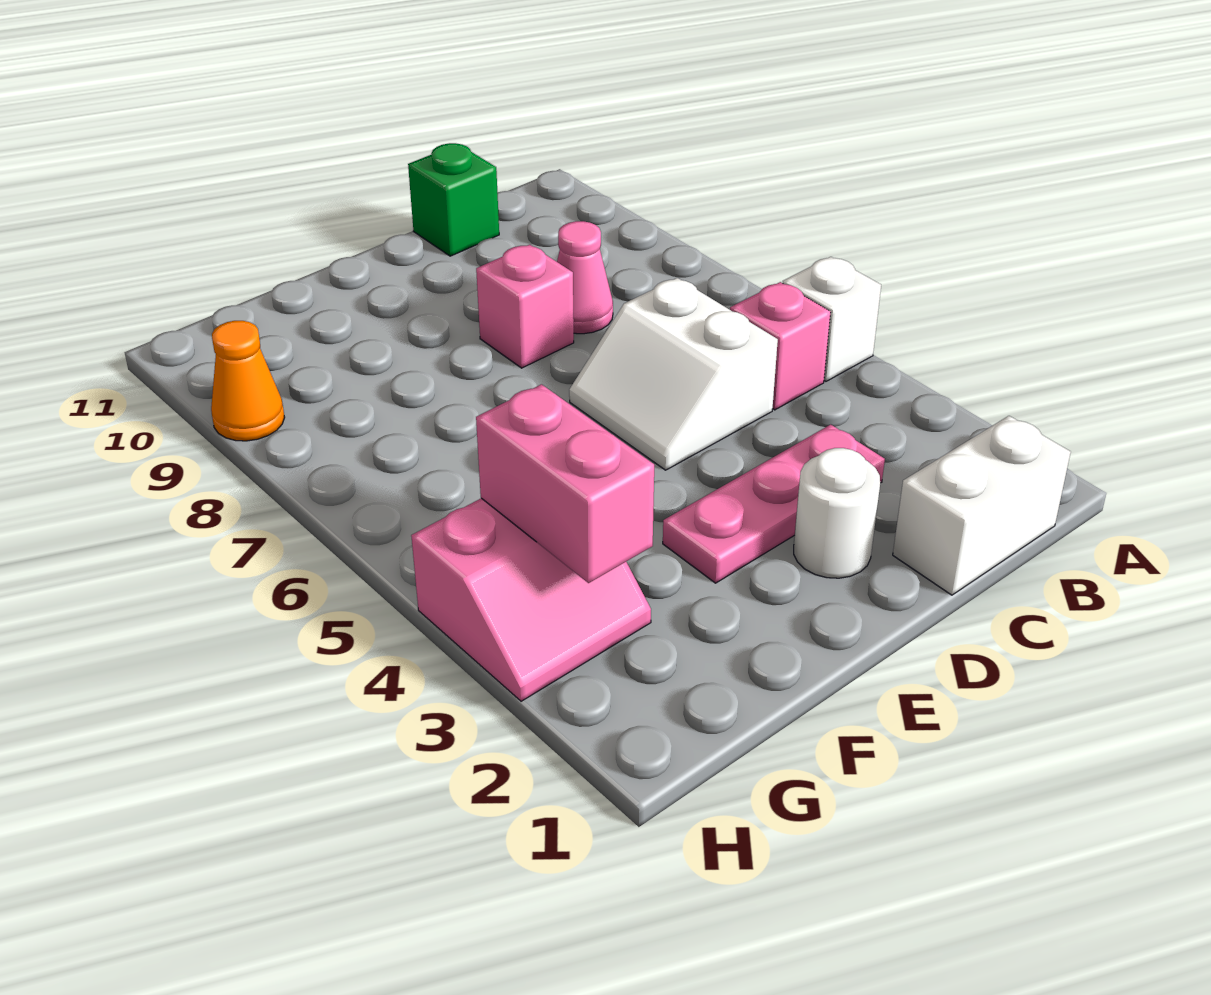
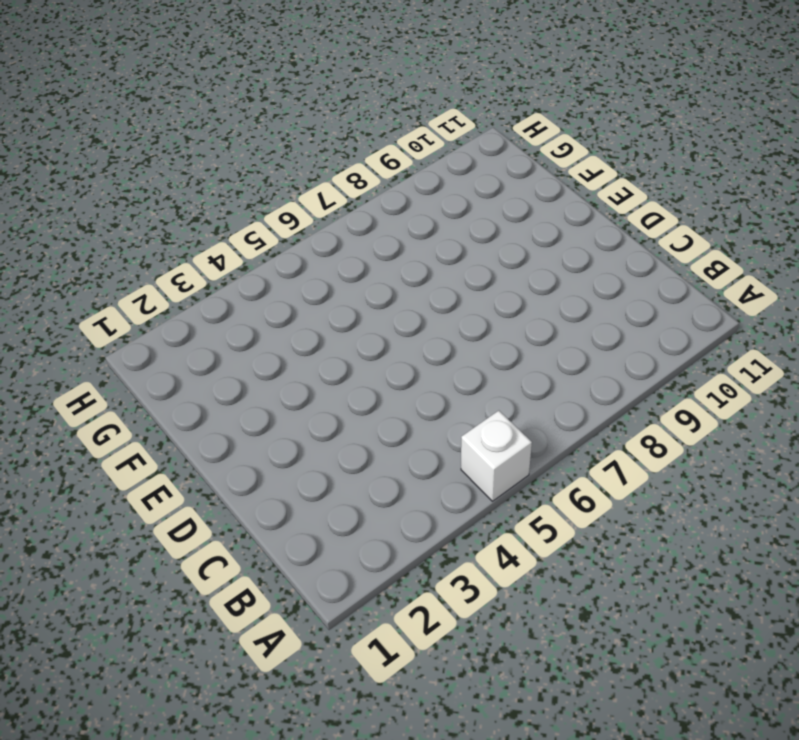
none -> white 1x2 brick [893,416,1071,595]
none -> pink 1x1 brick [730,282,831,410]
none -> pink 1x3 plate [663,425,885,583]

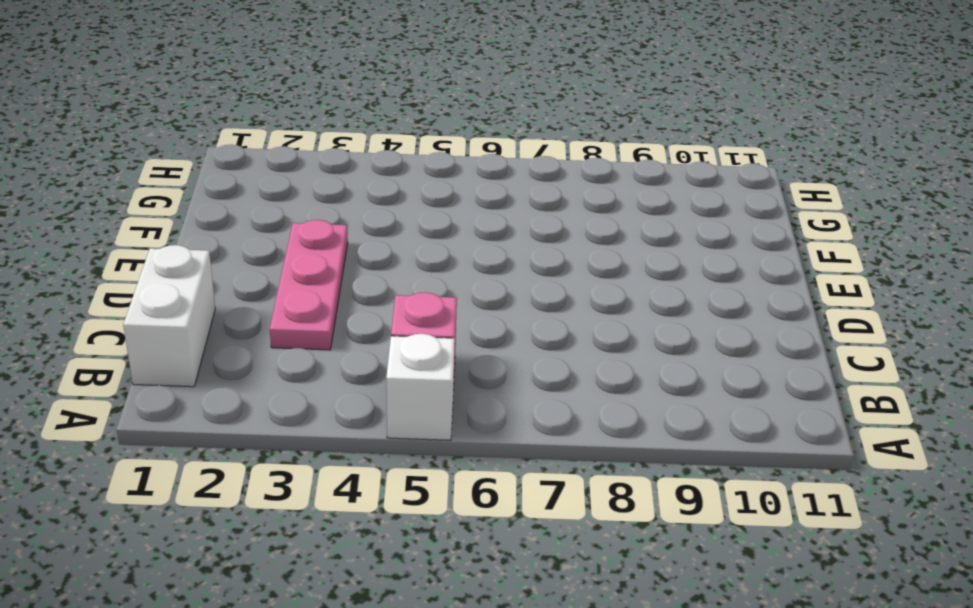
none -> white 2x2 slope [569,278,778,470]
none -> pink 1x1 cone [557,221,613,334]
none -> green 1x1 brick [408,143,499,256]

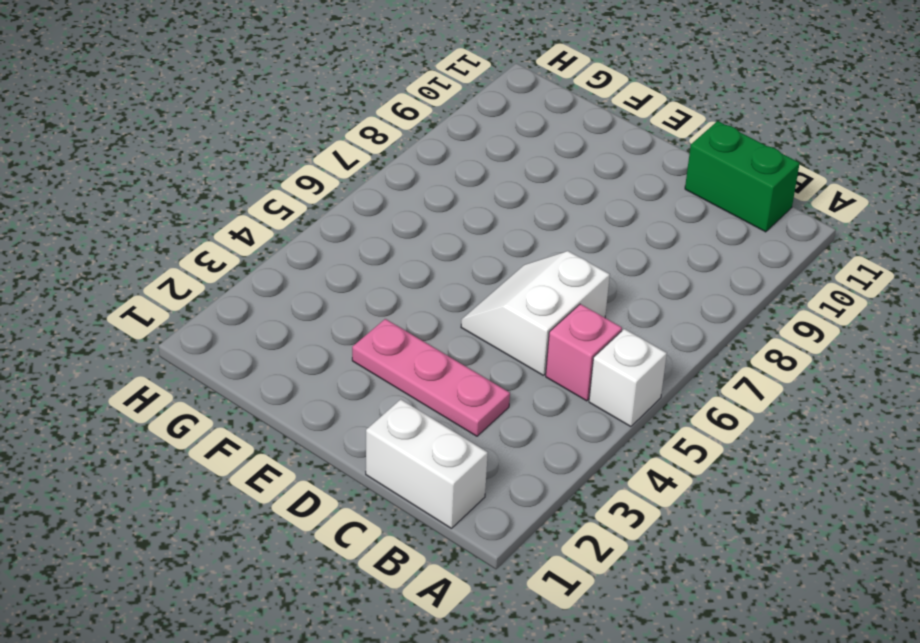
green 1x2 brick [685,121,800,232] -> green 1x1 brick [408,143,499,256]
none -> pink 1x1 cone [557,221,613,334]
none -> white 1x1 round brick [794,448,880,578]
none -> pink 1x1 brick [476,245,574,368]

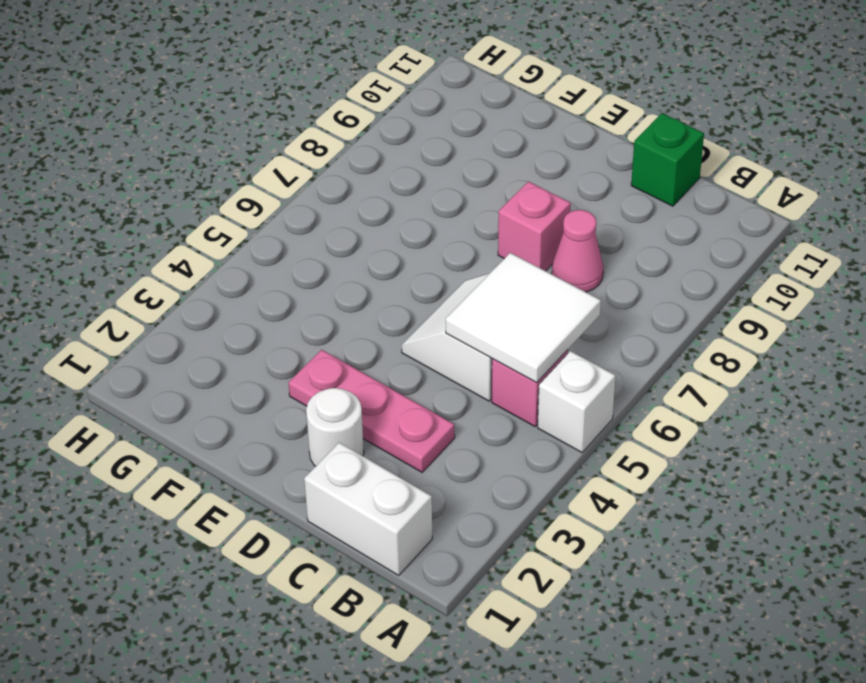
white 2x2 tile [446,253,601,382] -> none
none -> pink 2x2 slope [411,498,651,701]
none -> orange 1x1 cone [211,321,285,441]
none -> pink 1x2 brick [476,384,654,583]

